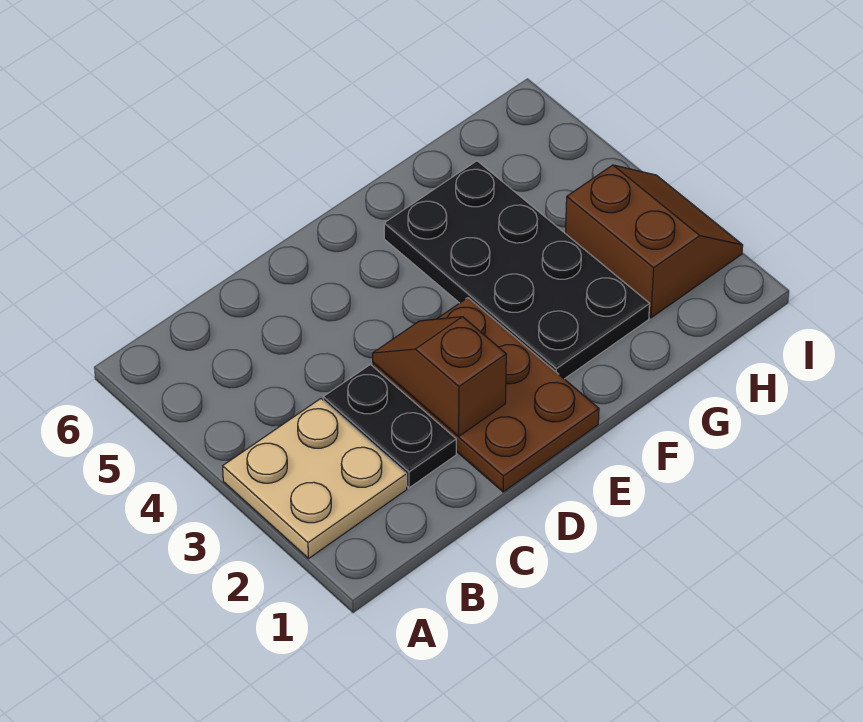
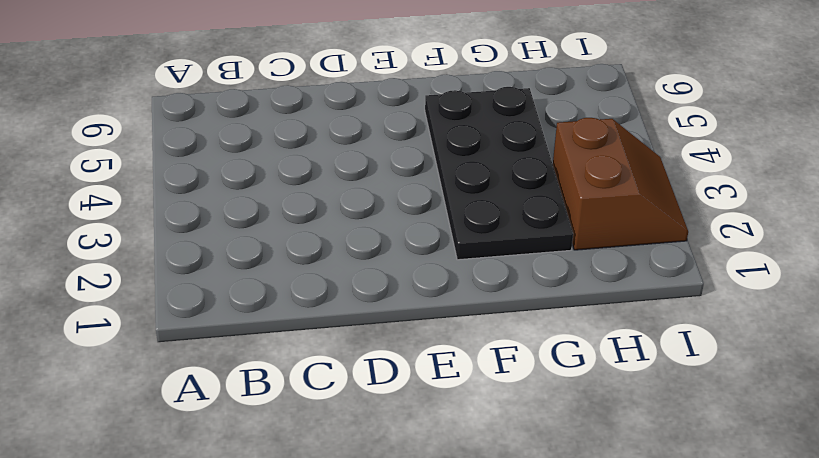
none -> tan 2x2 plate [223,399,407,559]
none -> black 1x2 plate [323,365,456,488]

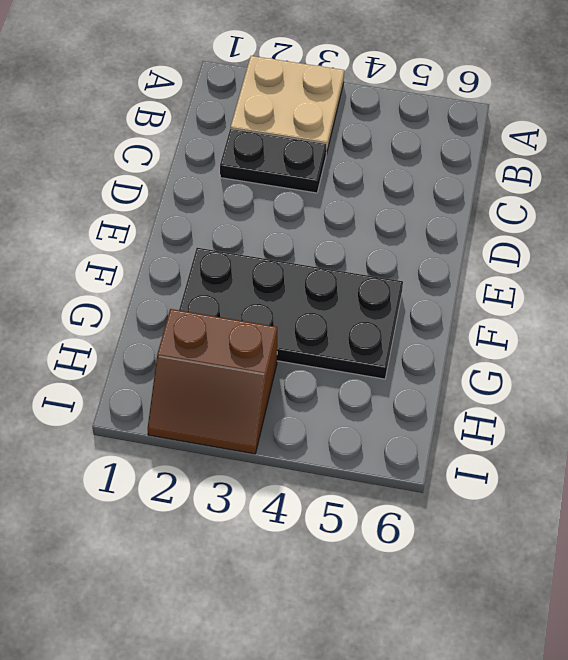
none -> brown 2x3 plate [373,298,599,492]
none -> brown 1x2 slope [373,317,506,437]

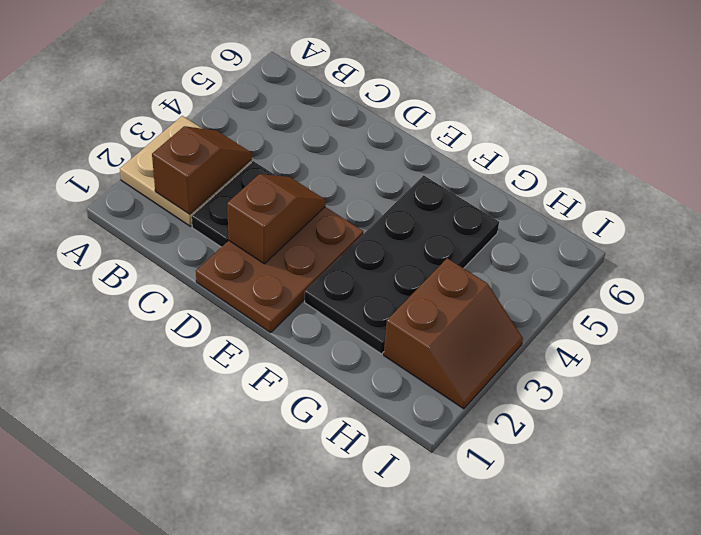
brown 1x2 slope [152,126,251,214] -> none

